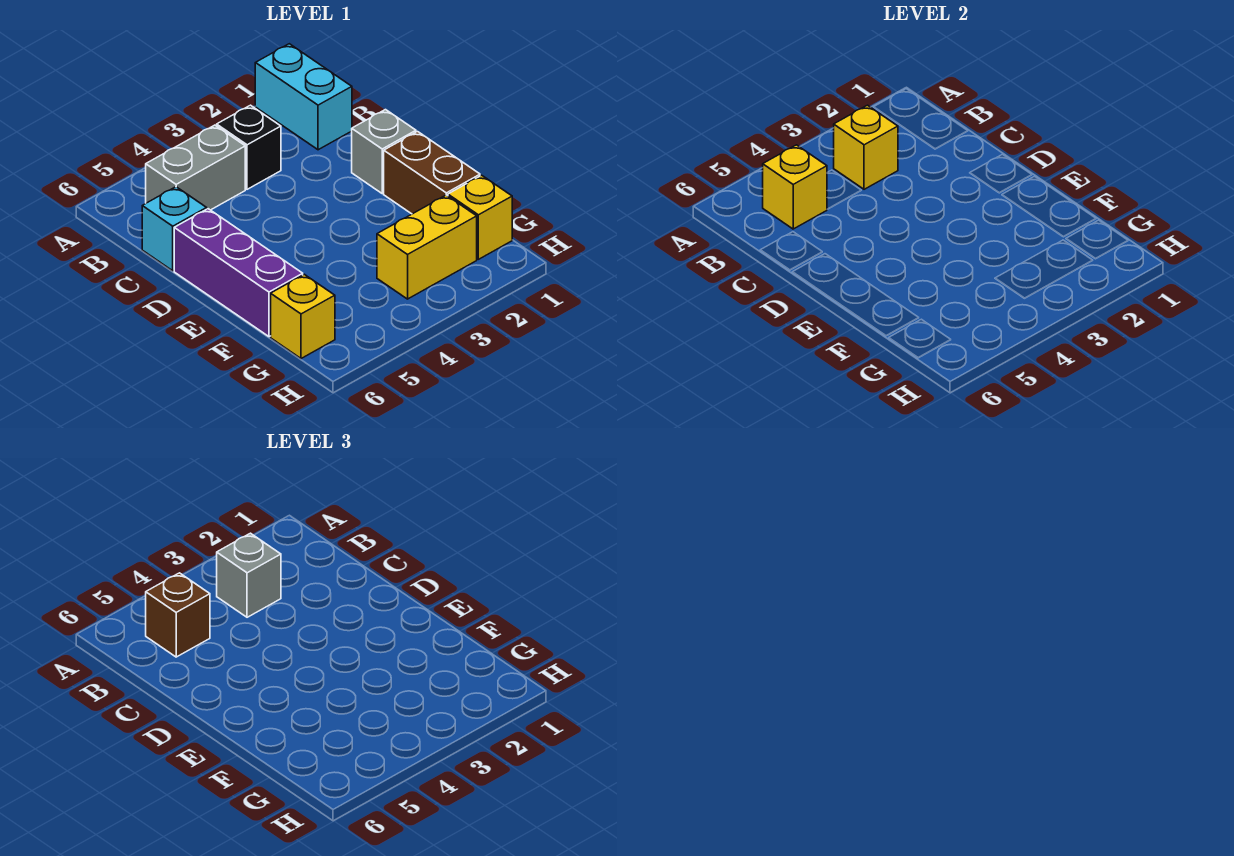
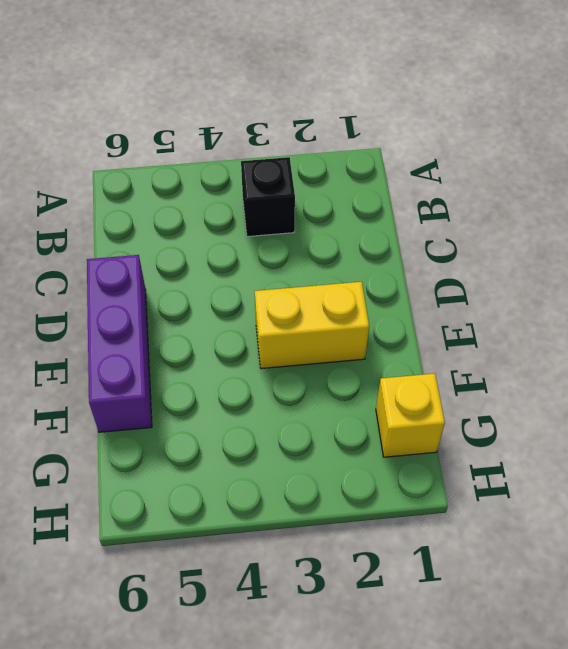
yellow 1x2 brick [255,282,369,369] -> yellow 1x2 brick moved to [377,195,477,299]
none -> cyan 1x2 brick [255,44,352,150]
none -> grey 1x2 brick [146,125,245,210]
none -> cyan 1x1 brick [142,187,207,271]

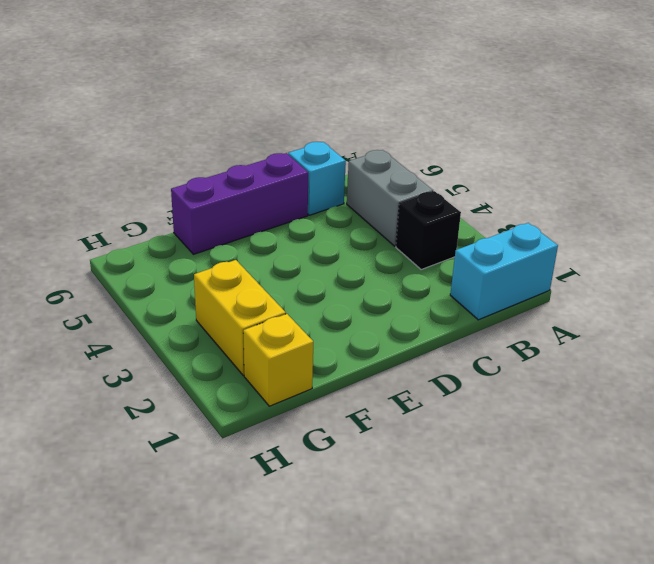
none -> grey 1x1 brick [352,110,416,193]
none -> brown 1x2 brick [384,132,480,214]
none -> yellow 1x1 brick [271,274,335,359]

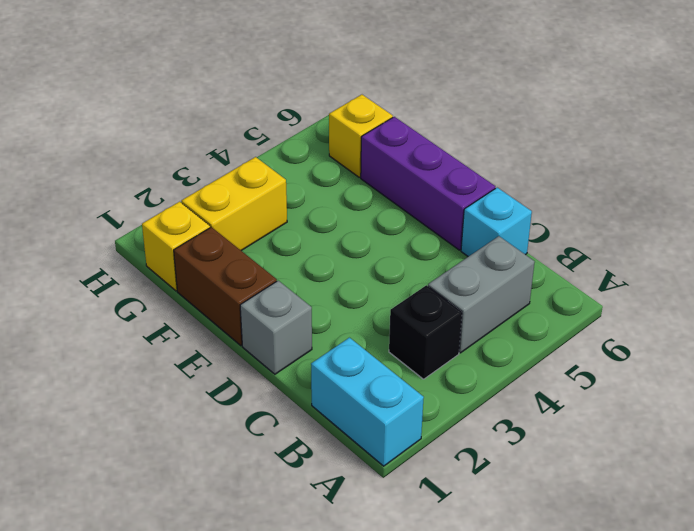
none -> yellow 1x1 brick [834,105,898,189]
none -> yellow 1x1 brick [763,145,827,229]
none -> grey 1x1 brick [217,533,281,617]

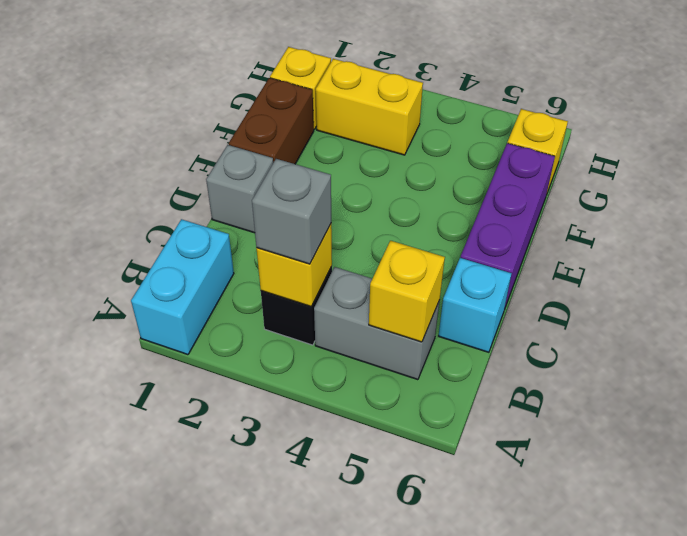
none -> brown 1x1 brick [146,573,210,657]

